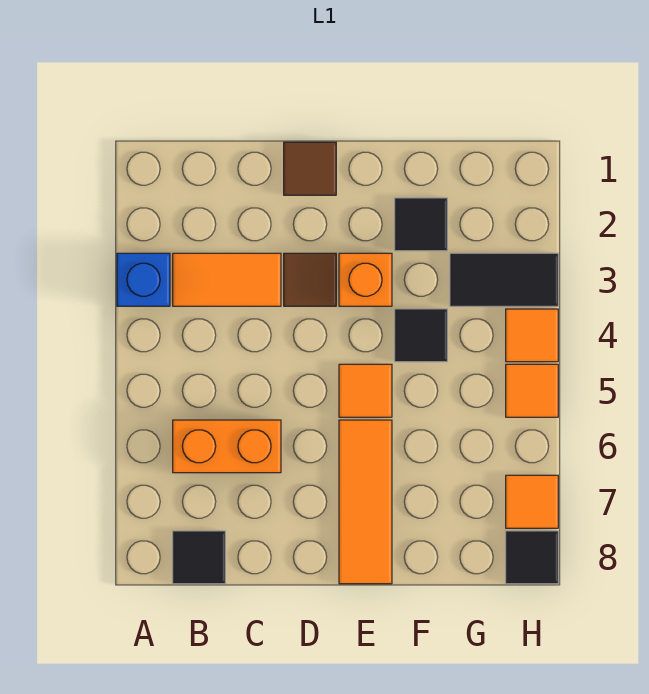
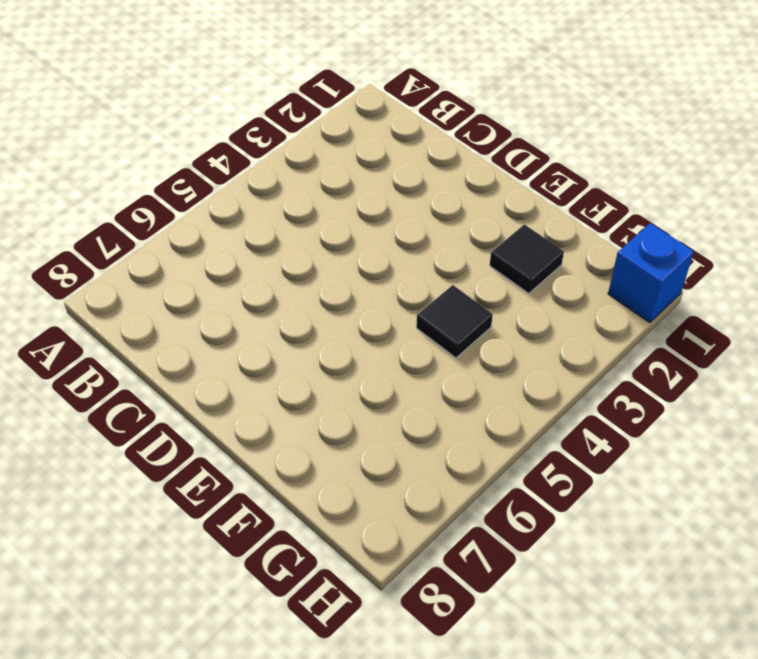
blue 1x1 brick [608,223,694,323] -> blue 1x1 brick moved to [117,253,170,306]
none -> orange 1x2 tile [173,253,281,306]
none -> orange 1x2 brick [173,420,281,473]
none -> black 1x1 tile [173,531,225,584]

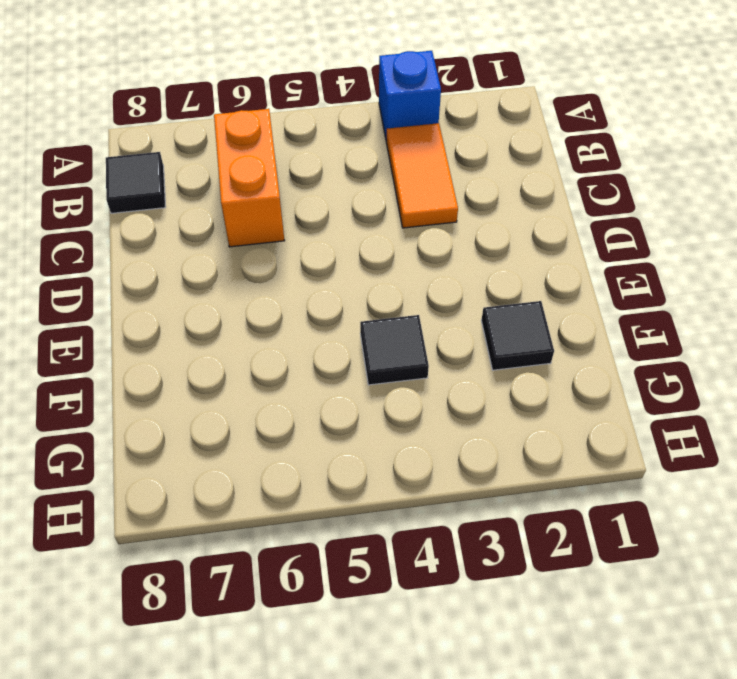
none -> brown 1x1 tile [284,142,336,195]
none -> brown 1x1 tile [284,253,336,306]
none -> orange 1x1 brick [339,253,392,306]

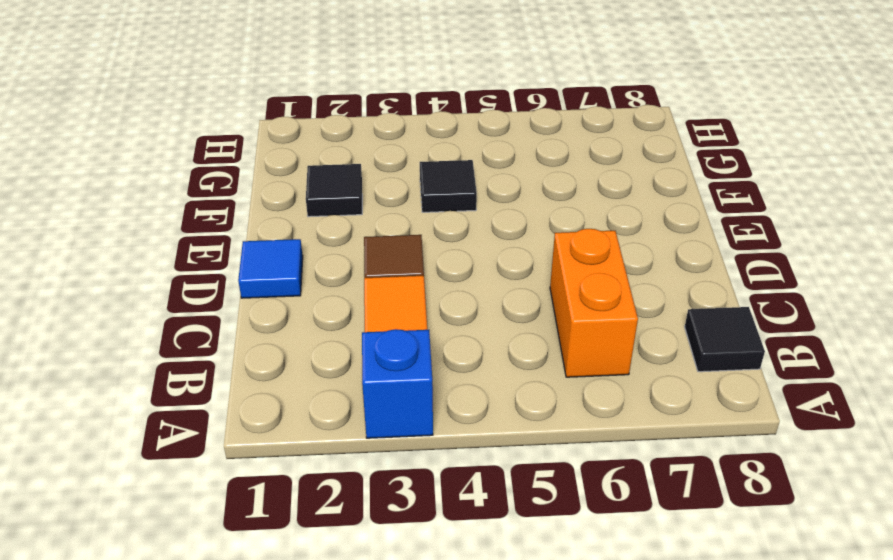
blue 1x1 tile [238,239,303,298] -> brown 1x1 tile [284,142,336,195]
none -> orange 1x1 brick [339,253,392,306]
none -> orange 1x1 tile [339,364,392,417]
none -> orange 1x3 tile [339,420,392,584]

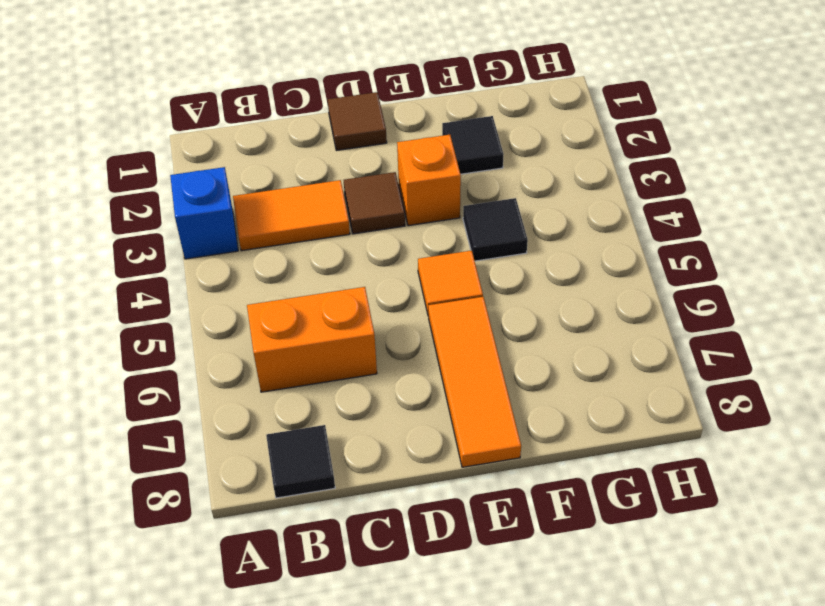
none -> black 1x2 tile [450,253,558,306]
none -> orange 1x1 tile [506,309,558,362]
none -> orange 1x1 tile [506,364,558,417]

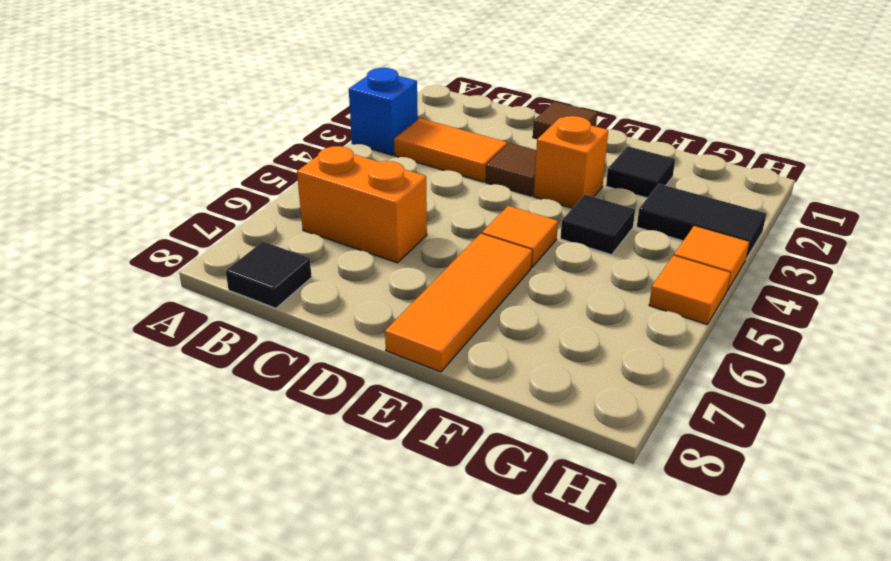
none -> orange 1x1 tile [506,475,558,528]
none -> black 1x1 tile [506,531,558,584]

